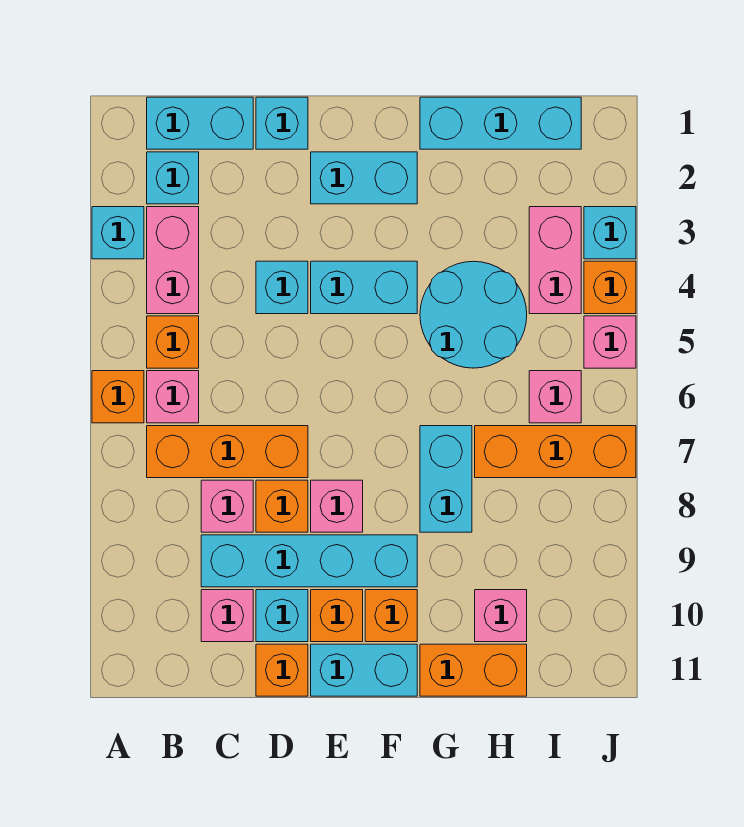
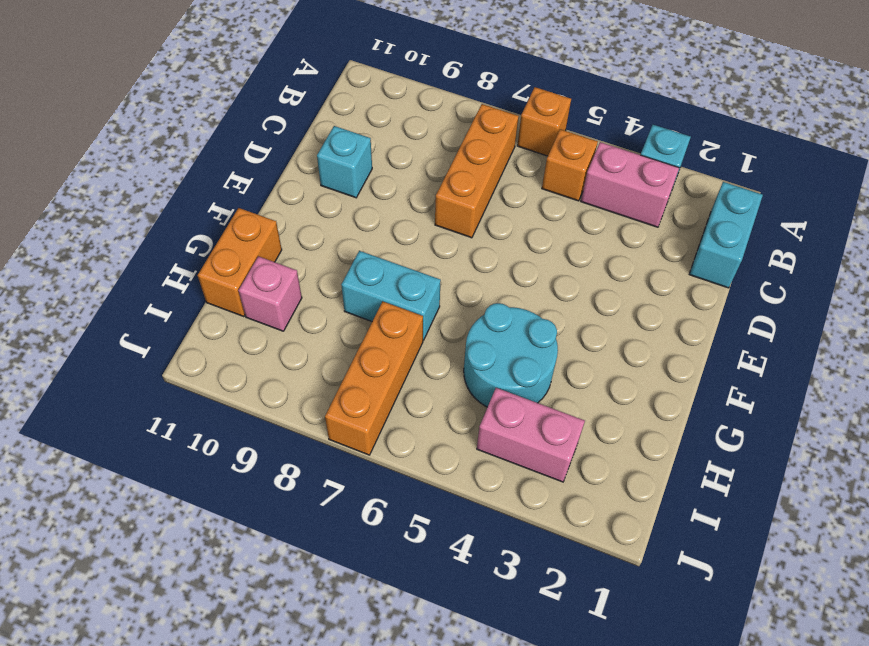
none -> cyan 1x1 brick [147,152,199,204]
none -> pink 1x1 brick [147,371,199,423]
none -> pink 1x1 brick [201,480,253,532]
none -> cyan 1x4 brick [201,535,417,587]

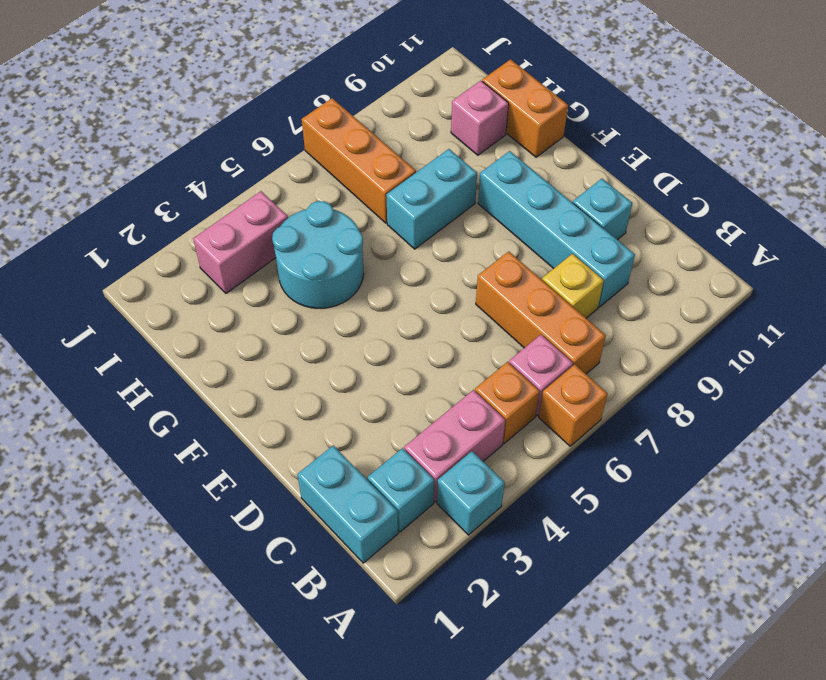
yellow 1x1 brick [542,254,604,318] -> pink 1x1 brick [201,480,253,532]
none -> pink 1x1 brick [201,590,253,642]
none -> cyan 1x1 brick [256,97,308,149]
none -> cyan 1x1 brick [256,261,308,314]
none -> orange 1x1 brick [256,480,308,532]

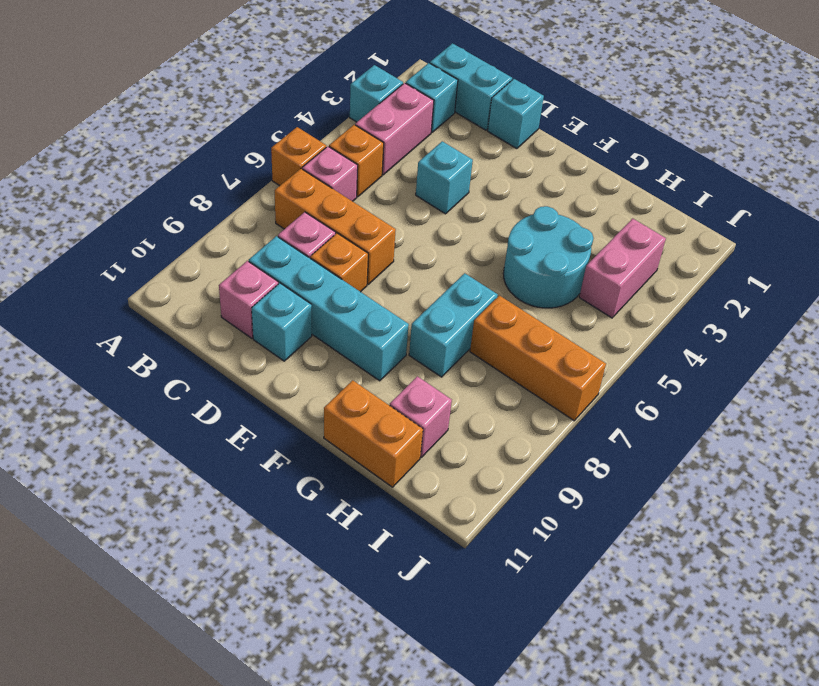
none -> orange 1x1 brick [256,644,308,696]
none -> cyan 1x2 brick [311,152,417,204]
none -> cyan 1x2 brick [311,261,417,314]
none -> pink 1x1 brick [311,480,363,532]

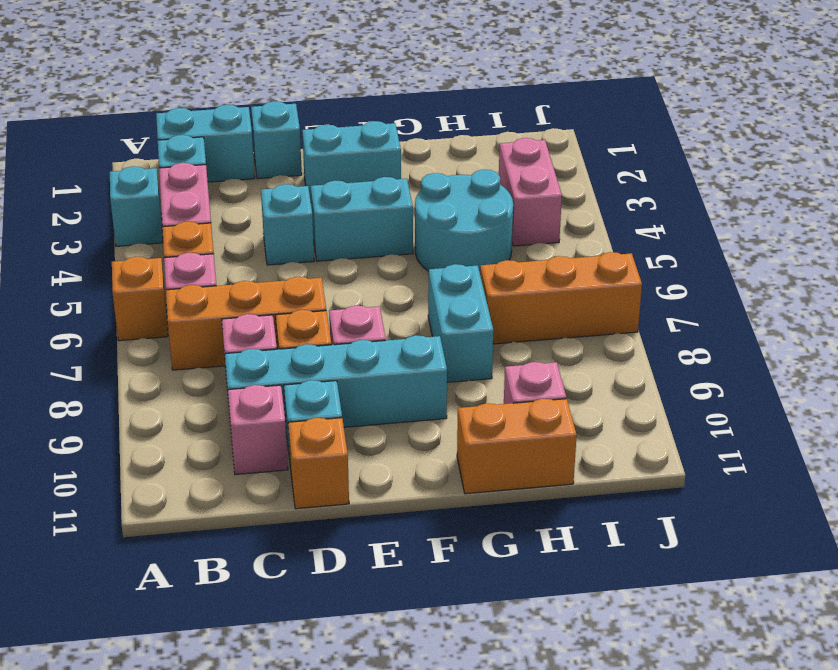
none -> orange 1x1 brick [311,590,363,642]
none -> cyan 1x2 brick [311,644,417,696]
none -> orange 1x1 brick [365,590,417,642]
none -> cyan 1x3 brick [420,97,581,149]

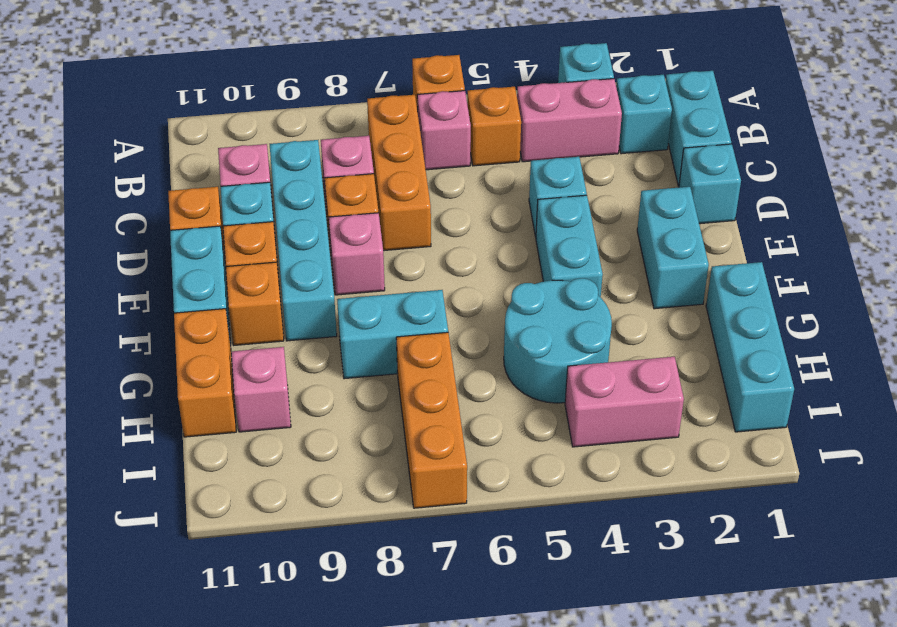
none -> pink 1x1 brick [529,371,581,423]
none -> cyan 1x1 brick [584,207,636,259]
none -> orange 1x1 brick [584,261,636,314]
none -> pink 1x1 brick [584,316,636,368]

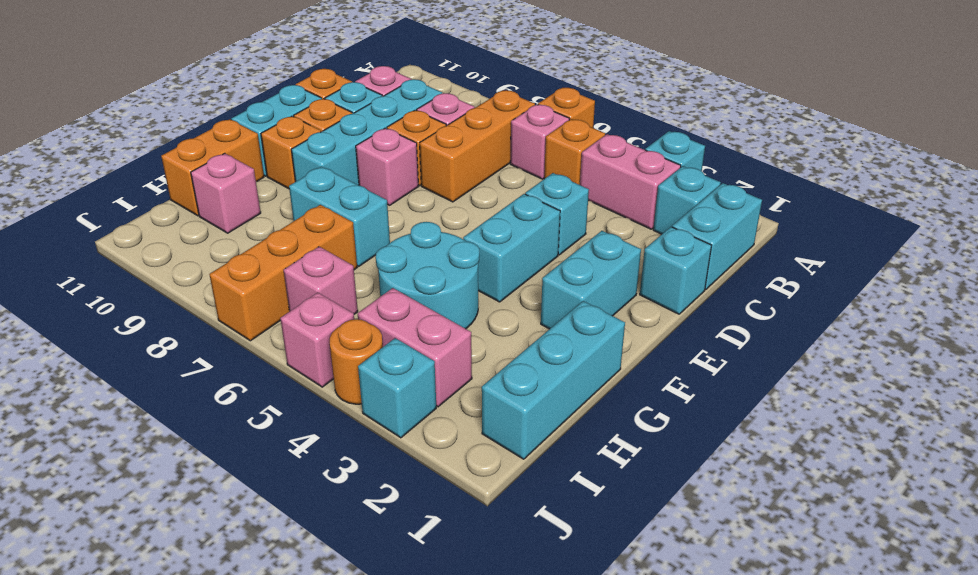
orange 1x1 round brick [330,319,383,404] -> orange 1x1 brick [584,261,636,314]

